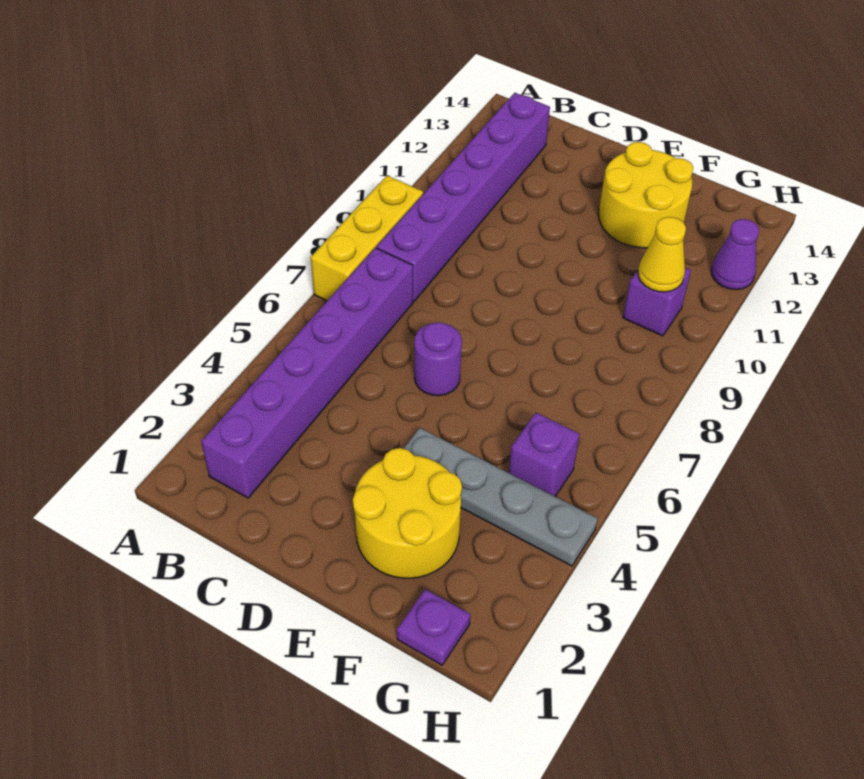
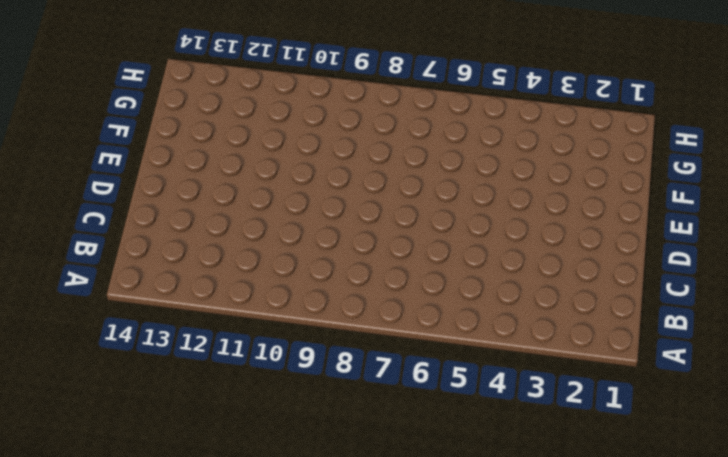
none -> yellow 1x3 brick [311,176,423,301]
none -> purple 1x6 brick [201,248,413,498]
none -> purple 1x6 brick [376,93,550,301]

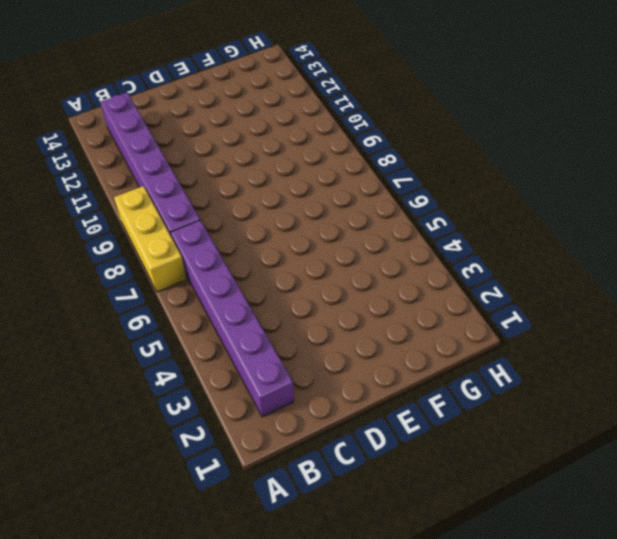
none -> purple 1x1 round brick [414,322,462,396]
none -> yellow 2x2 round brick [353,448,462,578]
none -> grey 1x4 plate [403,428,598,566]

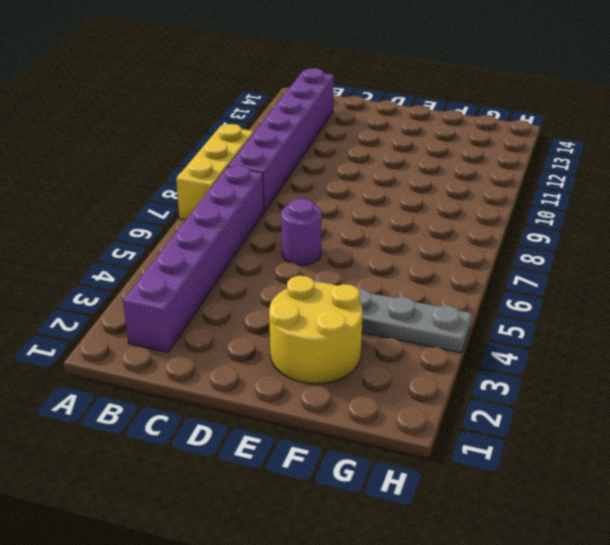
none -> yellow 2x2 round brick [599,142,693,248]
none -> purple 1x1 plate [397,589,470,665]
none -> purple 1x1 brick [509,413,580,496]

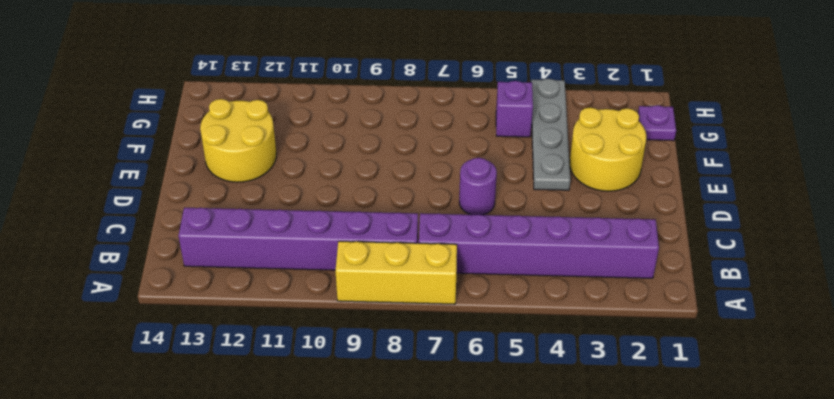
none -> purple 1x1 brick [623,268,691,336]
none -> purple 1x1 cone [711,219,759,290]
none -> yellow 1x1 cone [638,217,686,292]

